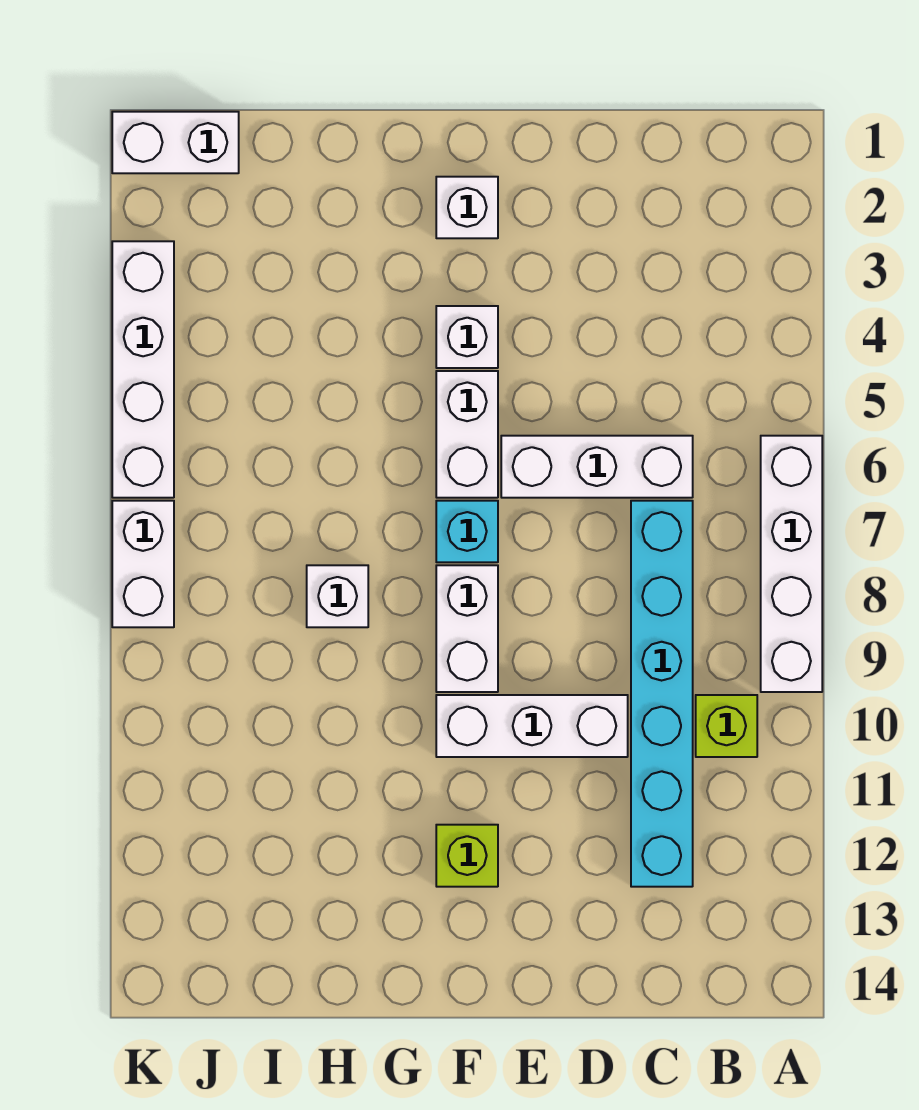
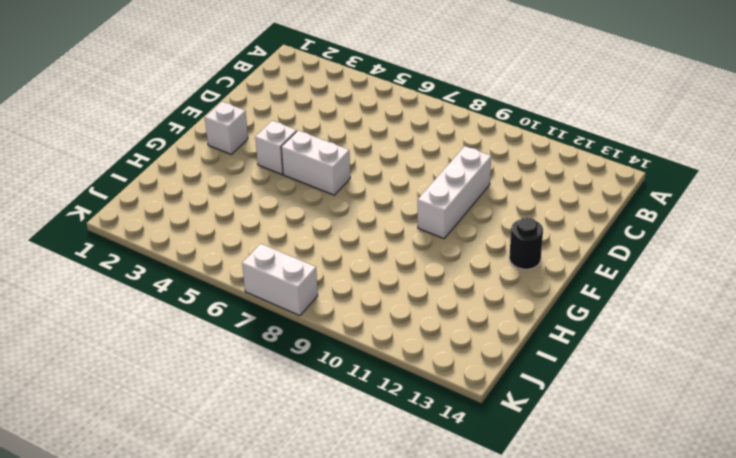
black 1x1 round brick [509,217,543,269] -> none
none -> white 1x4 brick [761,436,822,692]
none -> lime 1x1 brick [696,695,757,757]
none -> white 1x3 brick [501,436,693,498]

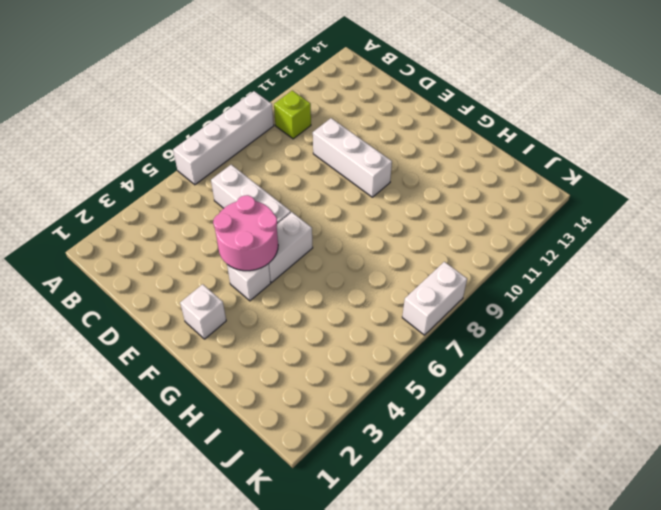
pink 2x2 round brick [213,195,278,271] -> none
none -> cyan 1x6 brick [631,501,693,887]
none -> cyan 1x1 brick [436,501,498,562]
none -> white 1x2 brick [436,565,498,692]

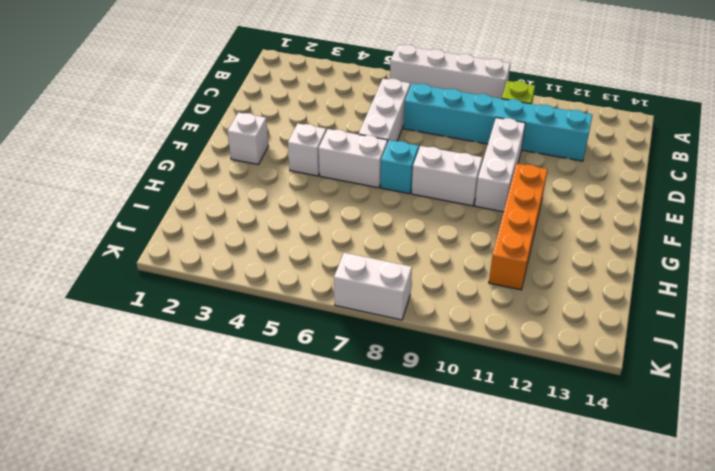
orange 1x4 brick [489,164,548,290] -> none
none -> lime 1x1 brick [436,825,498,887]
none -> white 1x1 brick [307,565,368,627]
none -> white 1x2 brick [112,112,239,173]

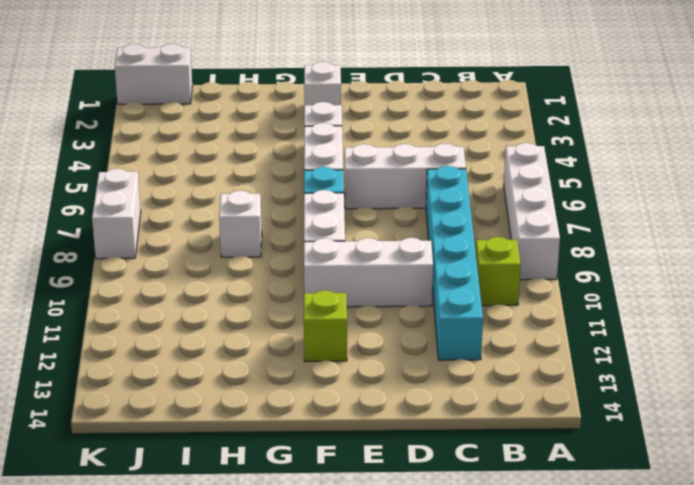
none -> white 1x4 brick [112,241,174,498]

